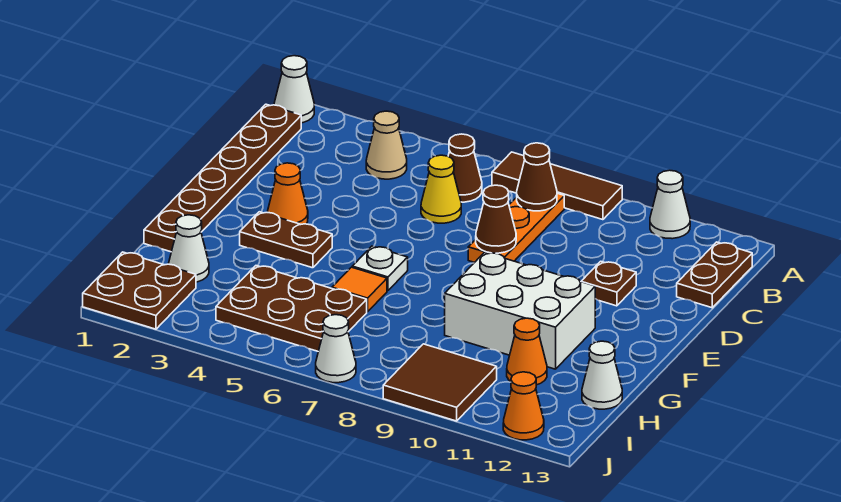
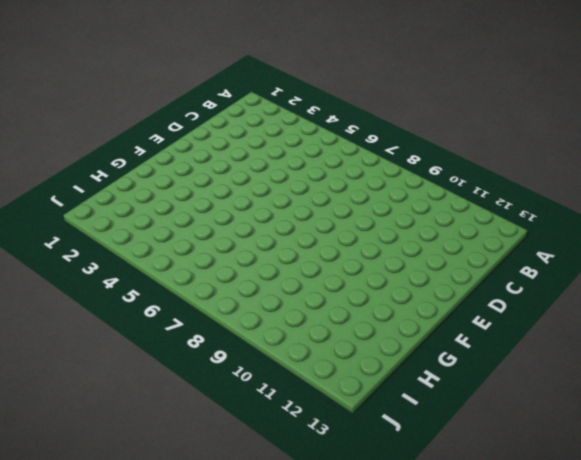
none -> white 1x1 cone [274,56,314,123]
none -> brown 1x3 tile [492,152,622,220]
none -> white 1x1 cone [650,170,690,239]

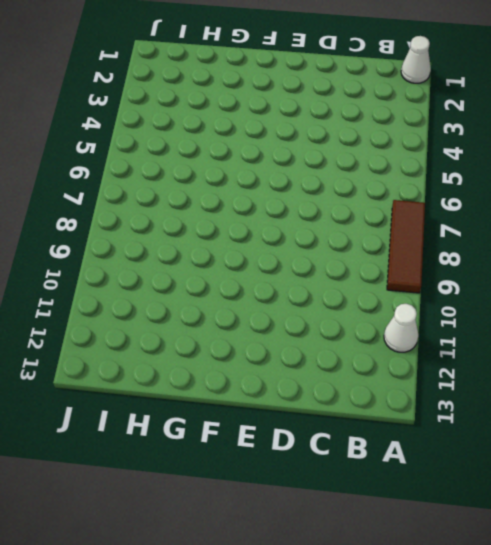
none -> brown 1x6 plate [144,104,301,252]
none -> tan 1x1 cone [366,111,407,179]
none -> brown 1x1 cone [448,134,482,202]

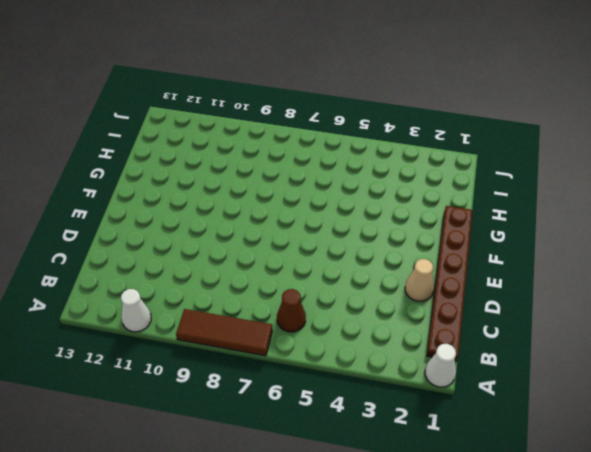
tan 1x1 cone [405,259,434,301] -> tan 1x1 cone moved to [366,111,407,179]
none -> orange 1x3 plate [468,193,564,263]
none -> brown 1x2 plate [677,242,752,308]
none -> yellow 1x1 cone [421,155,461,223]

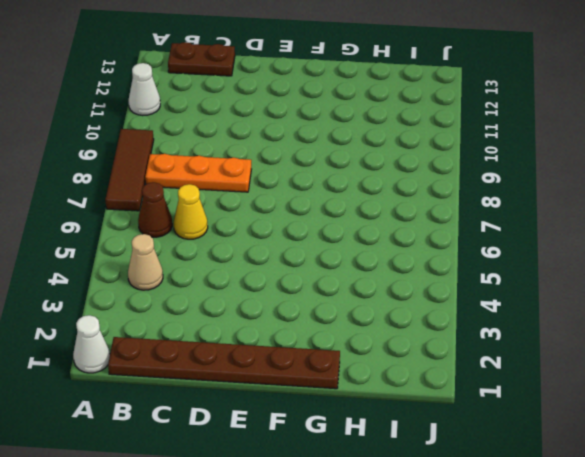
none -> brown 1x1 plate [581,261,636,306]
none -> orange 1x1 cone [268,163,308,224]
none -> brown 1x2 plate [240,212,332,268]

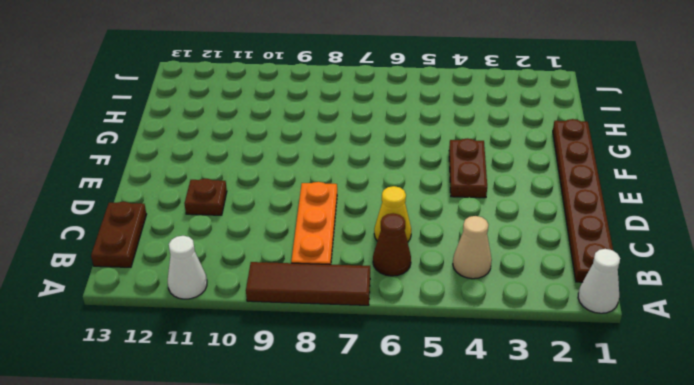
brown 1x2 plate [449,138,487,198] -> brown 1x2 plate turned to [240,212,332,268]
none -> orange 1x1 cone [268,163,308,224]
none -> white 1x1 plate [352,246,408,291]
none -> white 2x3 brick [445,252,595,369]

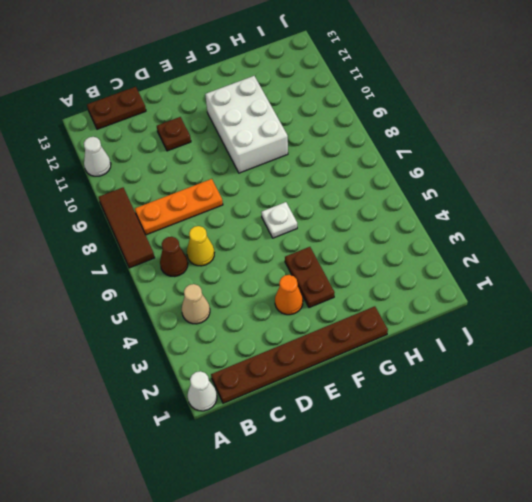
none -> orange 1x1 tile [332,267,387,312]
none -> white 1x1 cone [169,215,209,282]
none -> brown 2x3 plate [216,266,367,351]

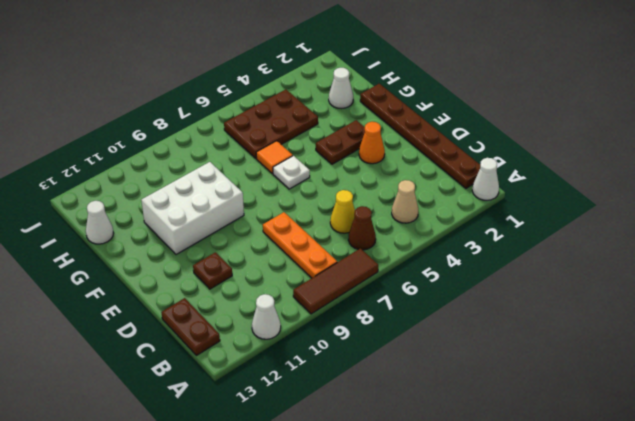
none -> orange 1x1 cone [507,318,547,385]
none -> brown 2x2 plate [83,252,196,329]
none -> brown 2x2 tile [383,344,497,421]

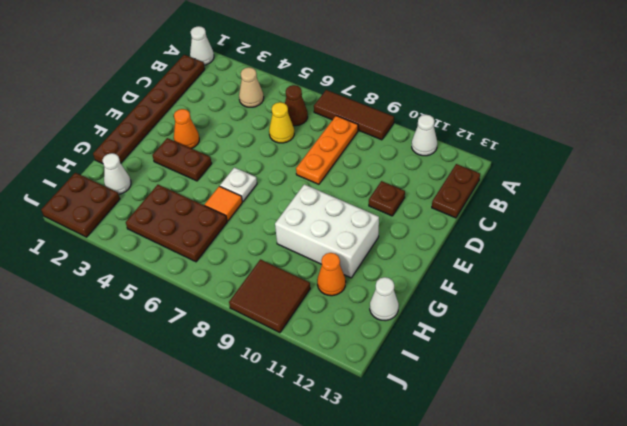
none -> white 1x1 cone [316,315,356,383]
none -> orange 1x1 cone [503,372,544,440]
none -> brown 1x1 cone [517,143,557,211]

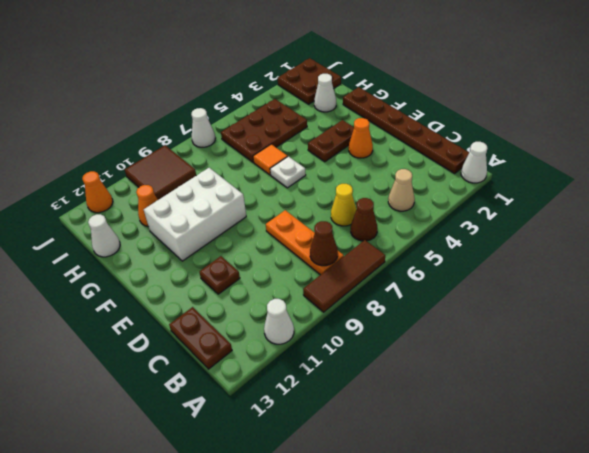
none -> brown 1x1 cone [476,185,516,253]

